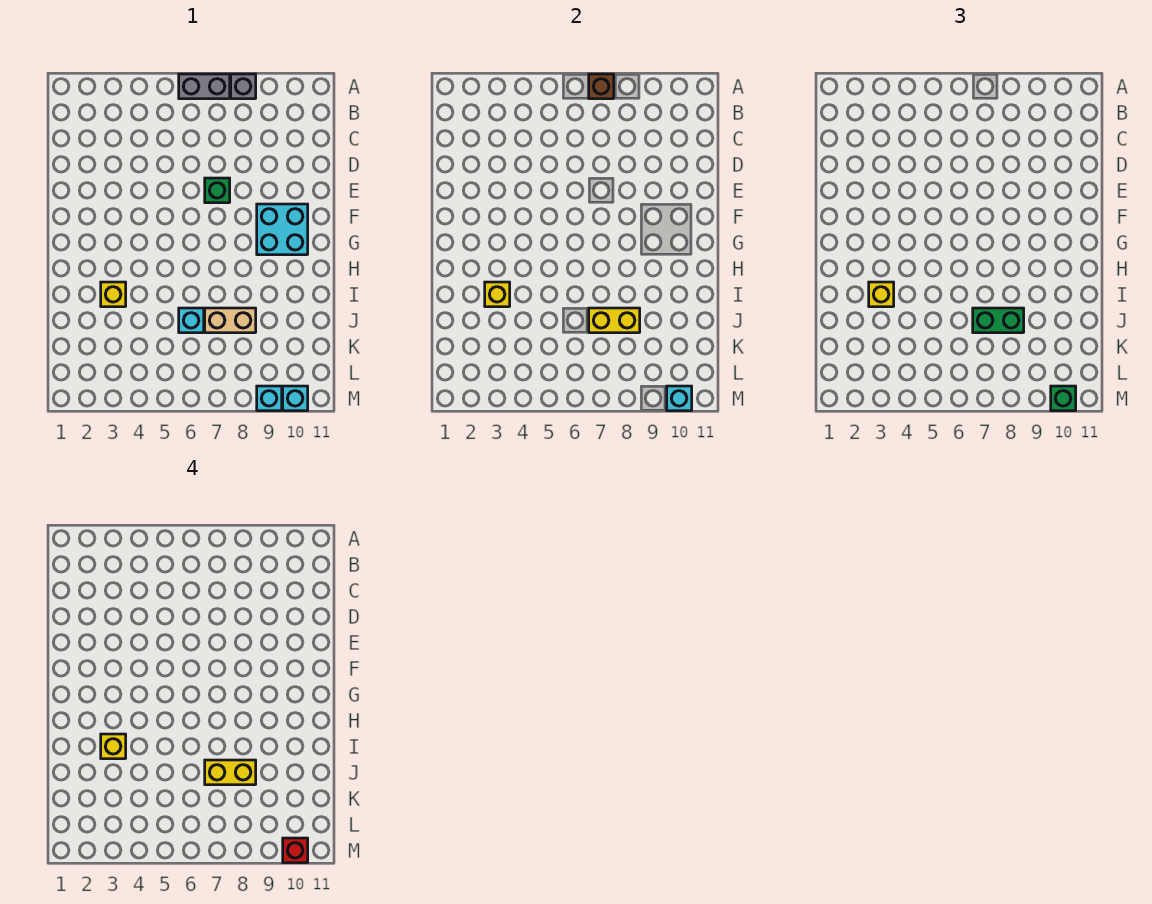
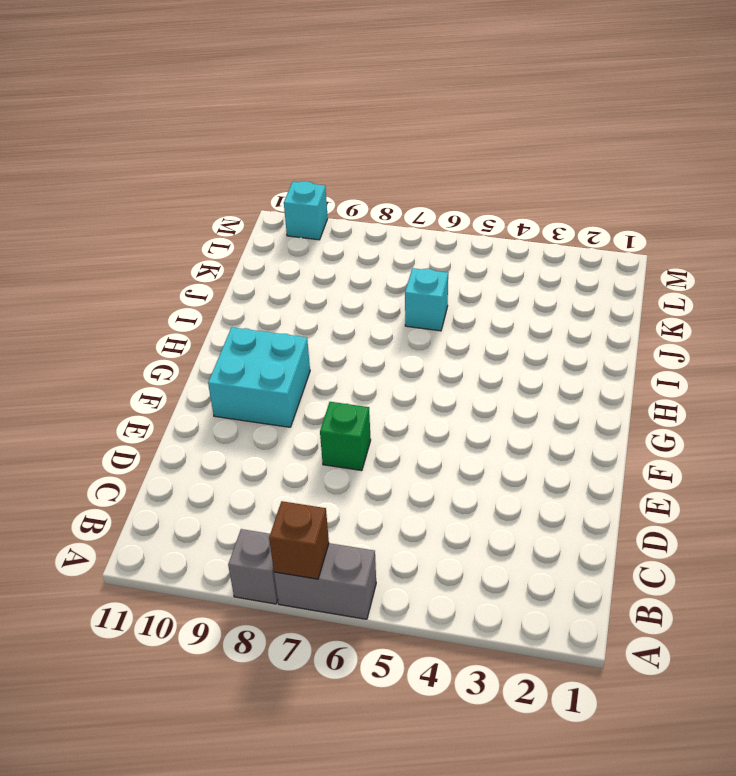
none -> yellow 1x1 brick [101,282,126,307]
none -> tan 1x2 brick [205,308,256,333]
none -> cyan 1x1 brick [257,386,282,411]

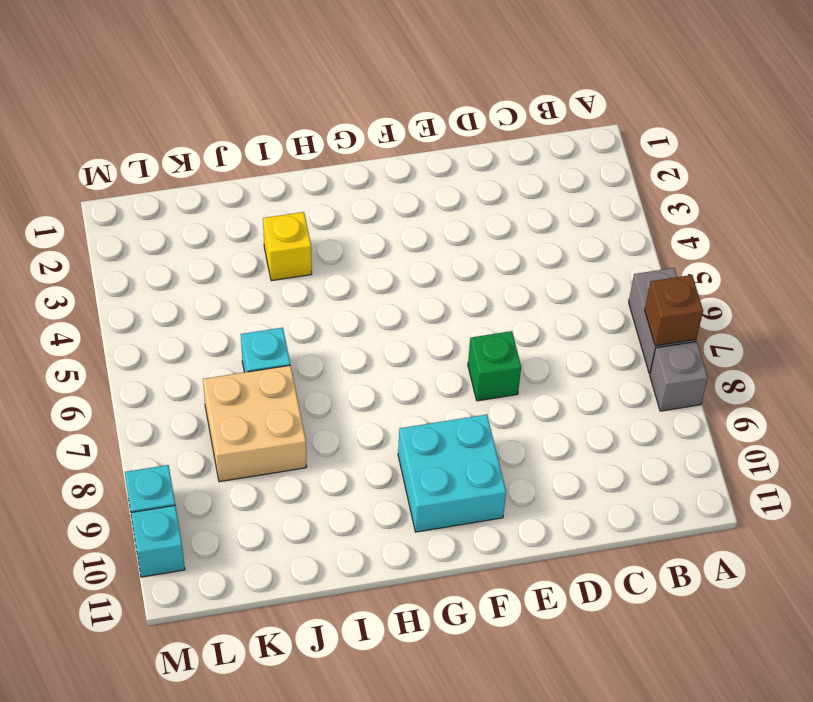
tan 2x2 brick [203,365,306,482] -> tan 1x2 brick [205,308,256,333]
none -> yellow 1x1 brick [485,282,510,307]
none -> yellow 1x2 brick [589,308,640,333]
none -> cyan 1x1 brick [667,386,692,411]

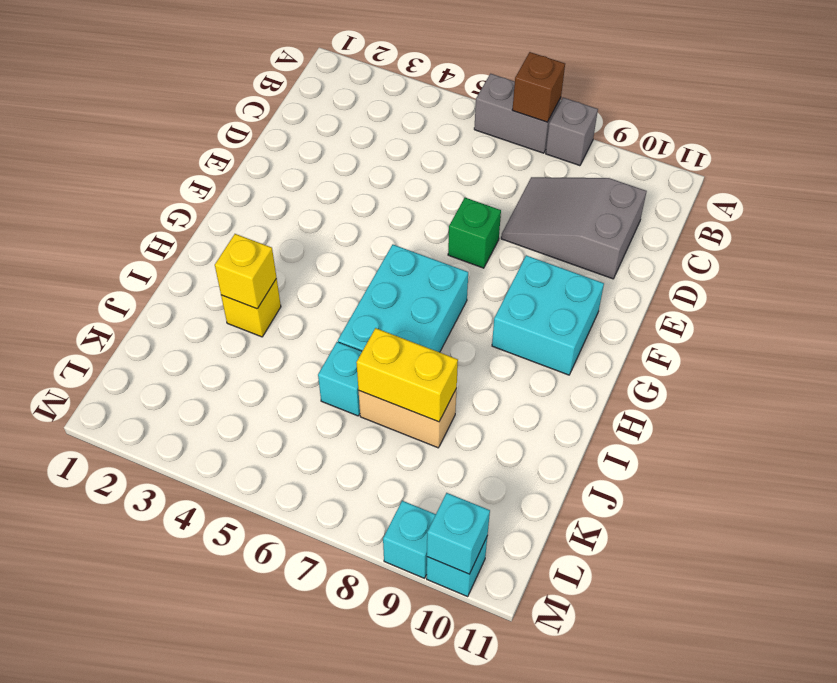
grey 2x3 slope [501,177,647,279] -> none
cyan 2x3 brick [338,245,468,352] -> none
none -> yellow 1x1 brick [869,282,894,307]
none -> green 1x2 brick [973,308,1024,333]
none -> green 1x1 brick [1051,386,1076,411]

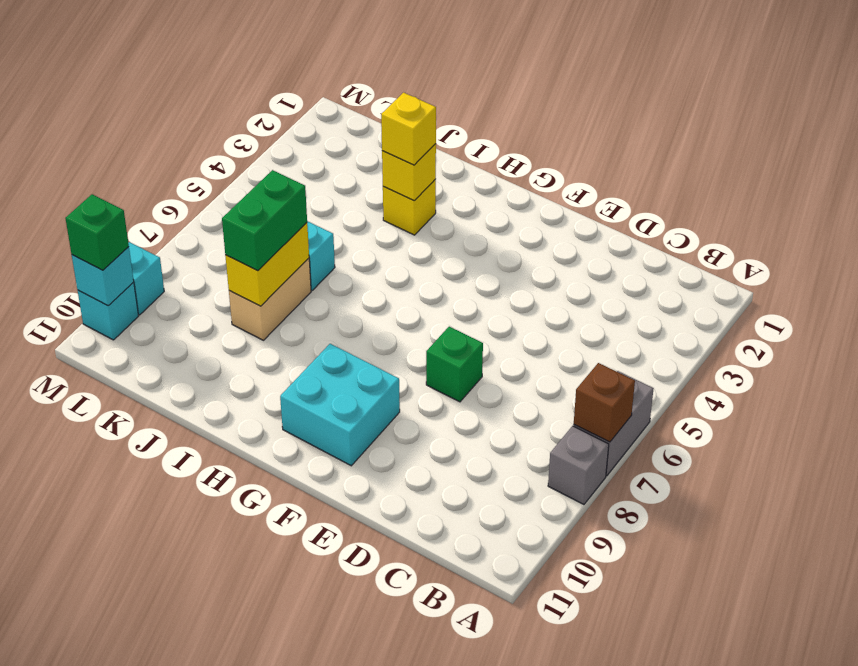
none -> yellow 1x1 brick [101,734,126,759]
none -> yellow 1x2 brick [205,760,256,785]
none -> red 1x1 brick [283,838,308,863]

